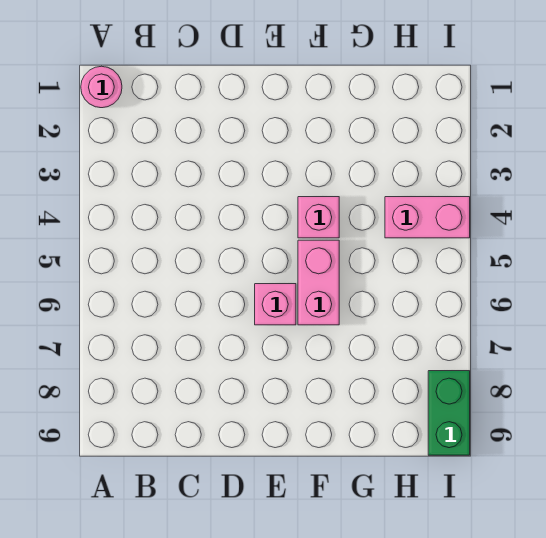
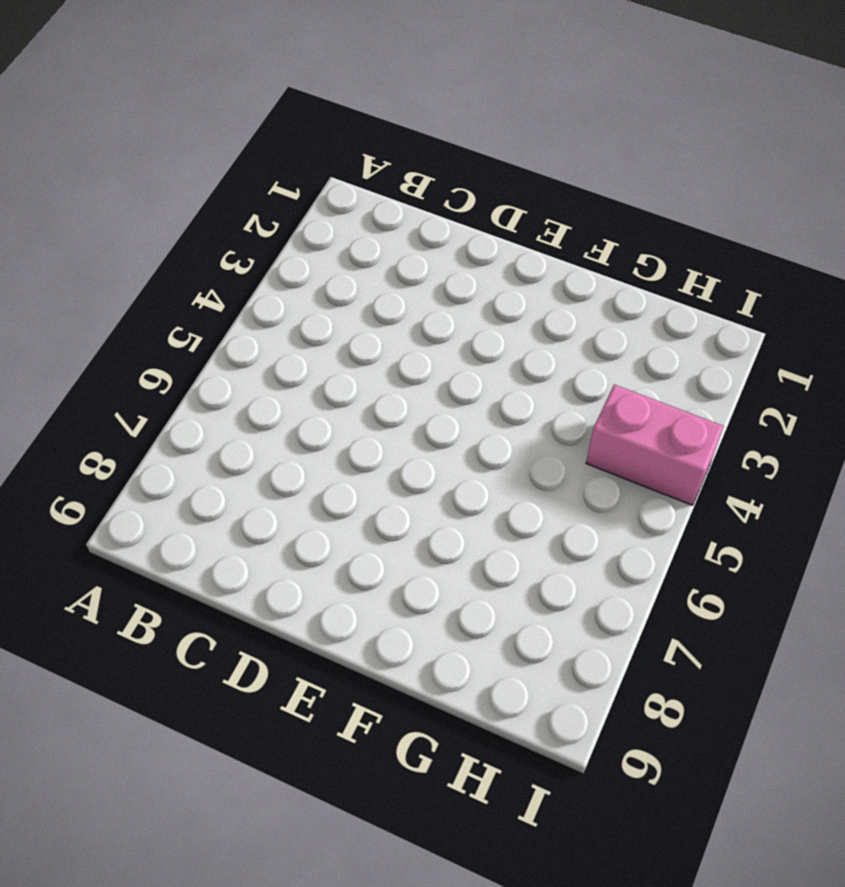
none -> pink 1x1 round brick [81,66,122,108]
none -> pink 1x1 brick [255,284,296,325]

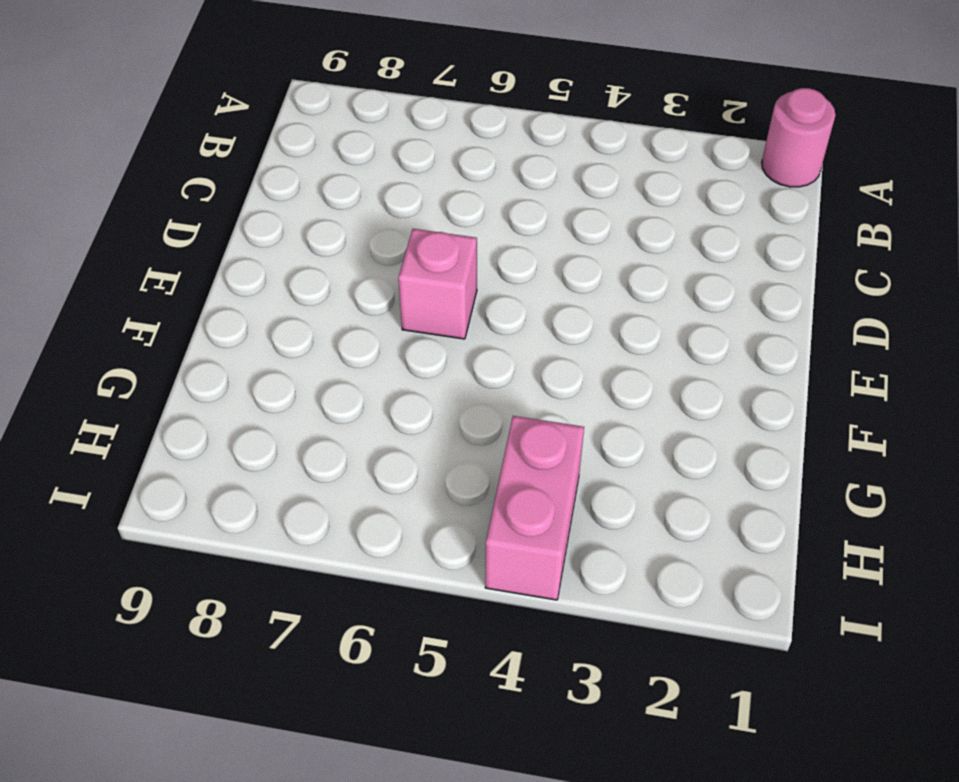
none -> pink 1x1 brick [298,197,339,238]
none -> pink 1x2 brick [298,240,339,325]

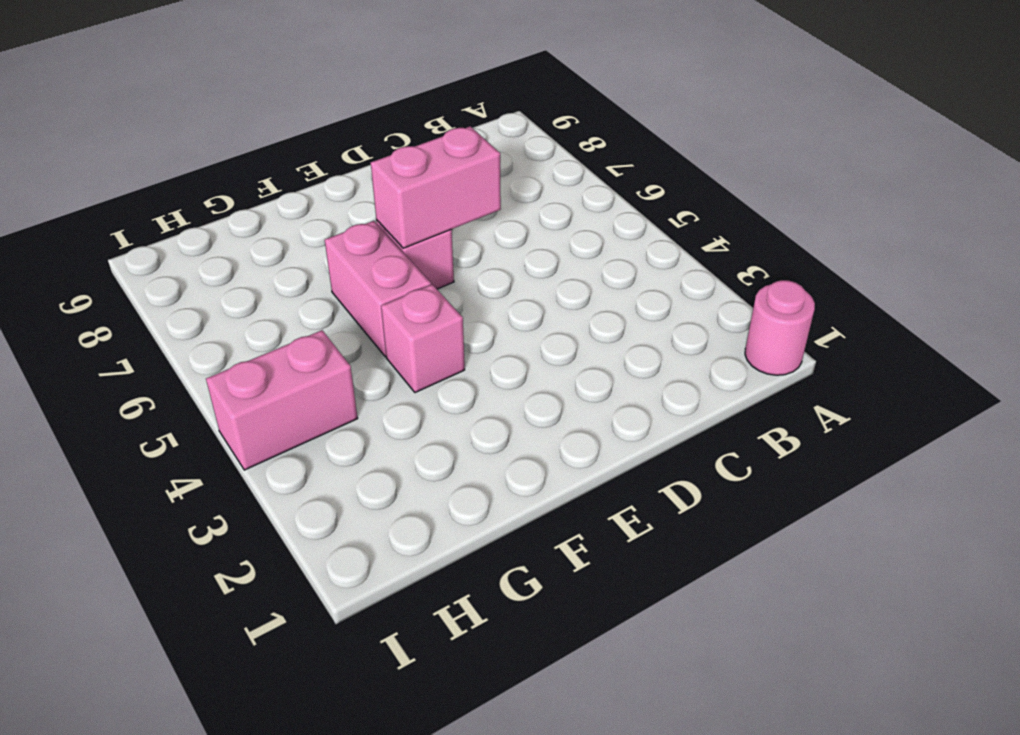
pink 1x2 brick [371,126,501,248] -> none
none -> green 1x2 brick [428,371,470,455]

